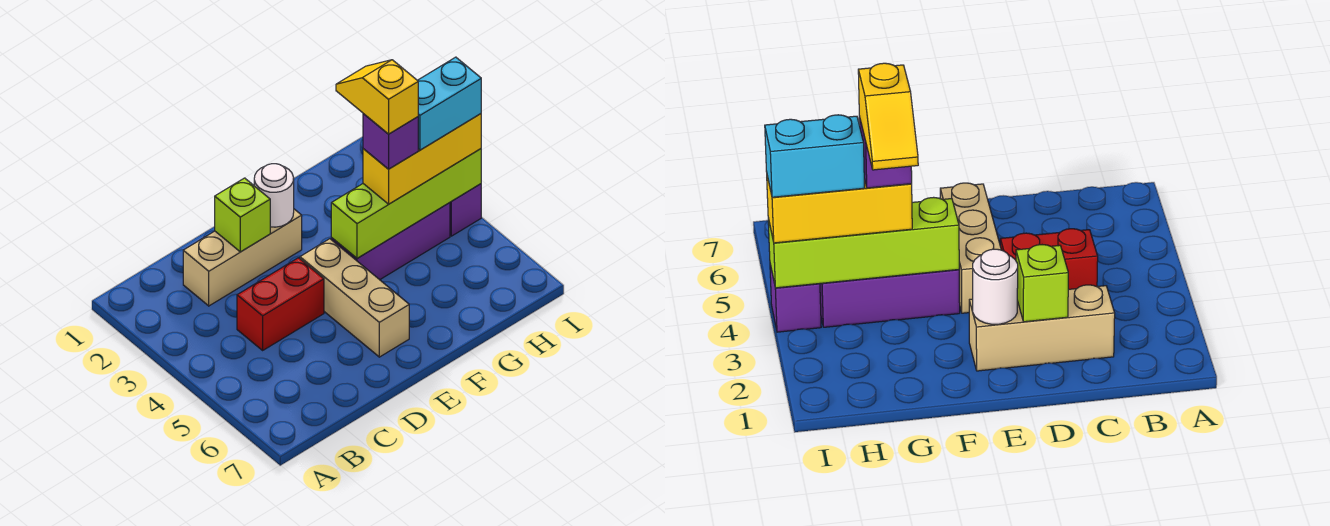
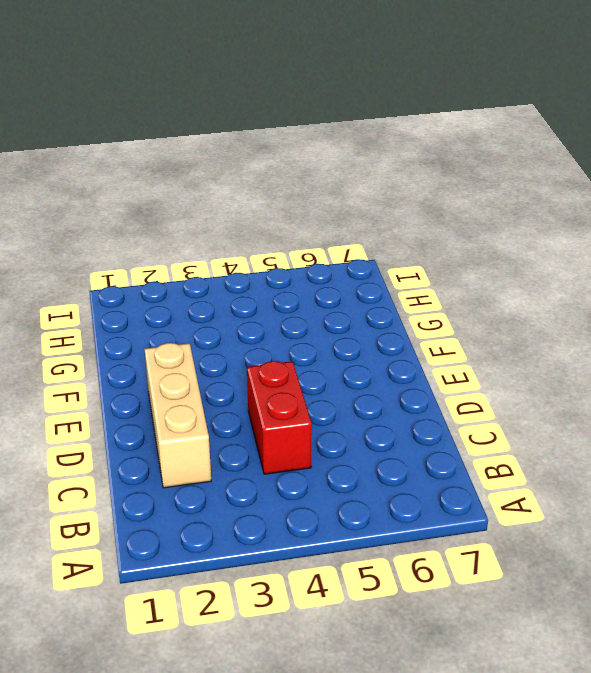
none -> tan 1x3 brick [300,239,409,357]
none -> purple 1x3 brick [331,203,450,280]
none -> purple 1x1 brick [450,184,481,236]

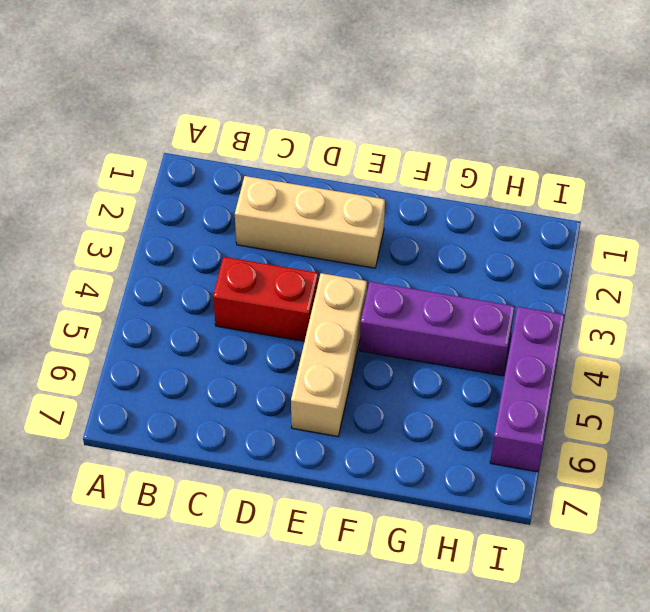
purple 1x3 brick [490,307,565,472] -> purple 1x1 brick [450,184,481,236]
none -> lime 1x1 brick [215,178,270,252]
none -> white 1x1 round brick [254,164,294,227]
none -> lime 1x4 brick [331,149,481,258]

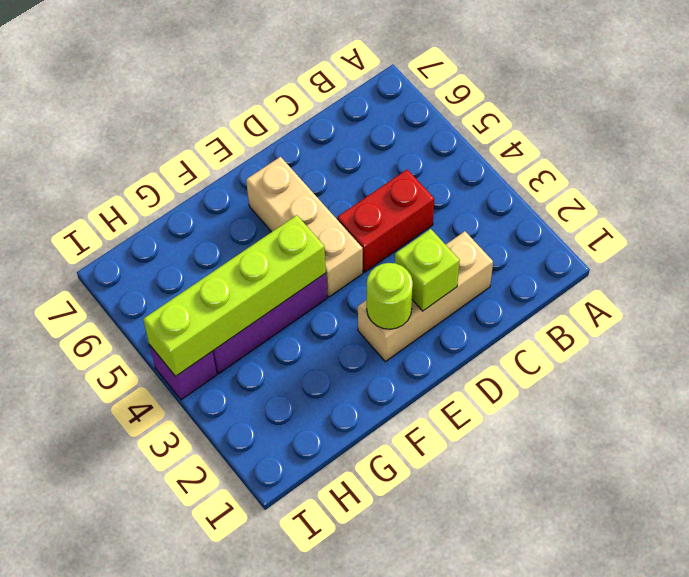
lime 1x1 round brick [367,263,413,329] -> white 1x1 round brick [254,164,294,227]
none -> yellow 1x3 brick [363,114,481,204]
none -> purple 1x1 brick [363,114,418,169]
none -> cyan 1x2 brick [417,57,481,150]

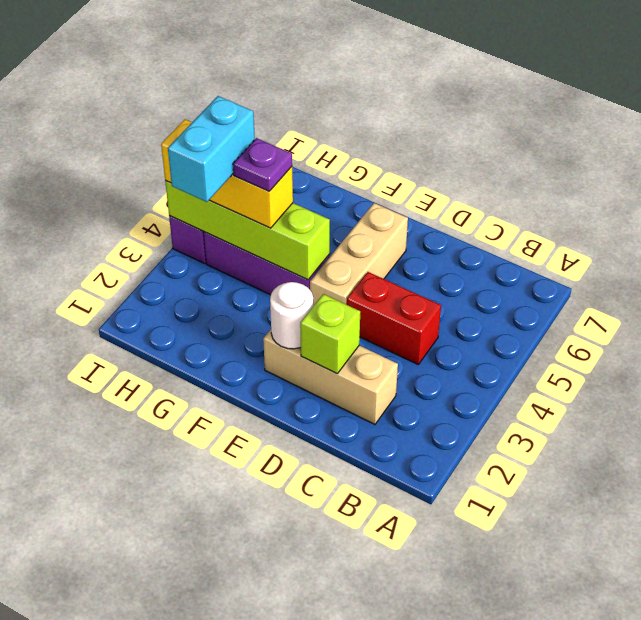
purple 1x1 plate [233,138,292,191] -> purple 1x1 brick [363,114,418,169]
cyan 1x2 brick [168,96,255,202] -> cyan 1x2 brick turned to [417,57,481,150]
none -> yellow 1x2 slope [336,60,418,134]

